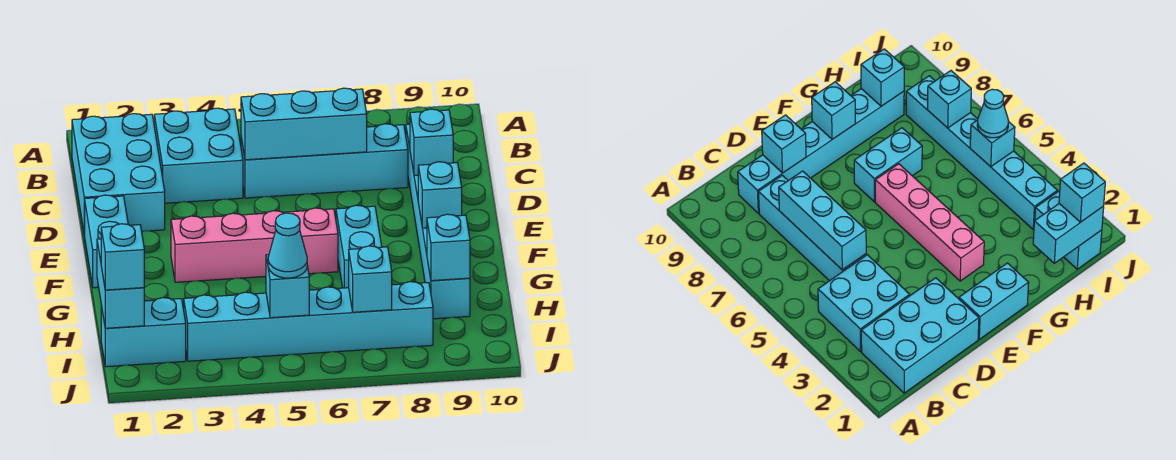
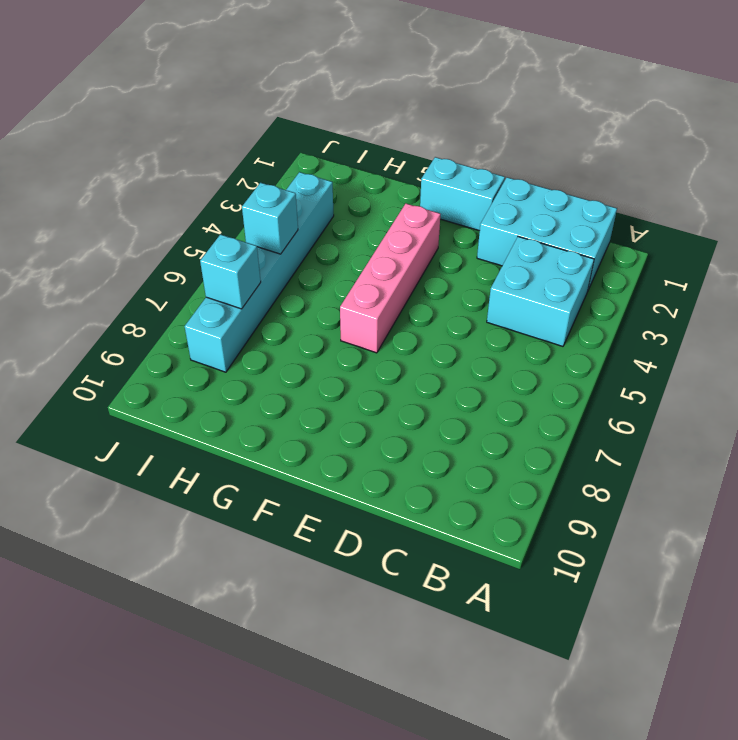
none -> cyan 1x4 brick [241,124,408,198]
none -> cyan 1x6 brick [406,124,470,319]
none -> cyan 1x2 brick [336,205,382,288]

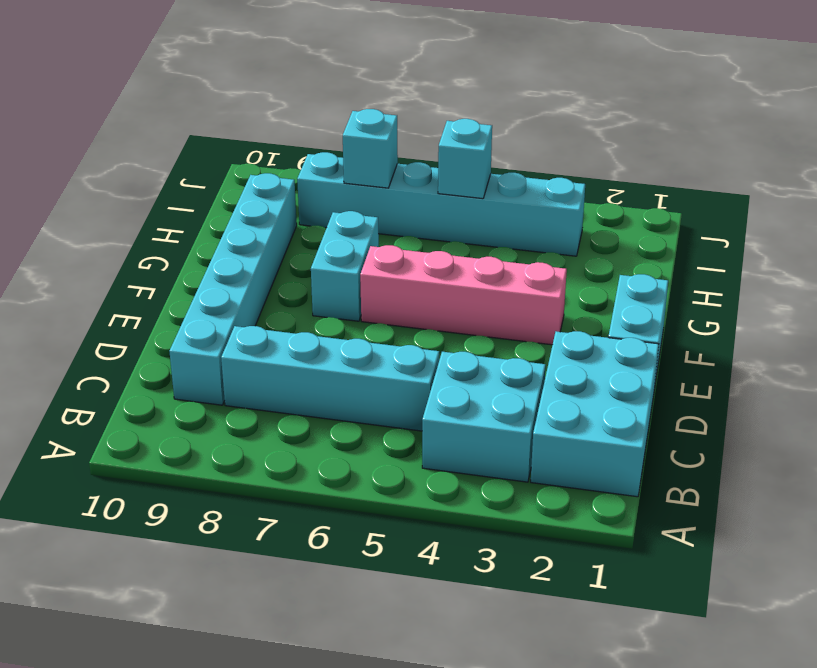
none -> cyan 1x2 brick [101,298,186,367]
none -> cyan 1x3 brick [241,88,367,160]
none -> cyan 1x1 brick [410,109,453,175]

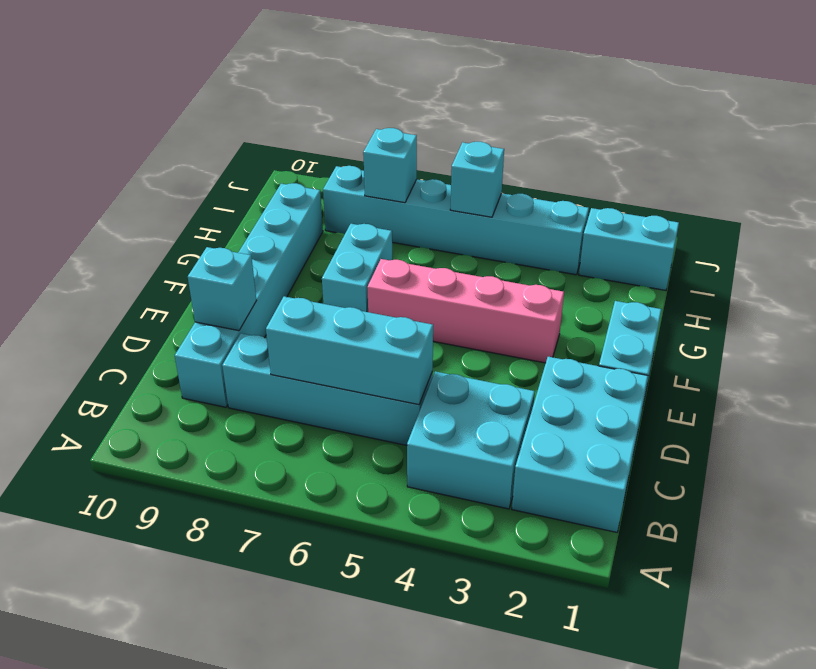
none -> cyan 1x1 brick [418,162,462,228]
none -> cyan 1x2 brick [97,239,144,328]
none -> cyan 1x1 brick [427,214,470,281]

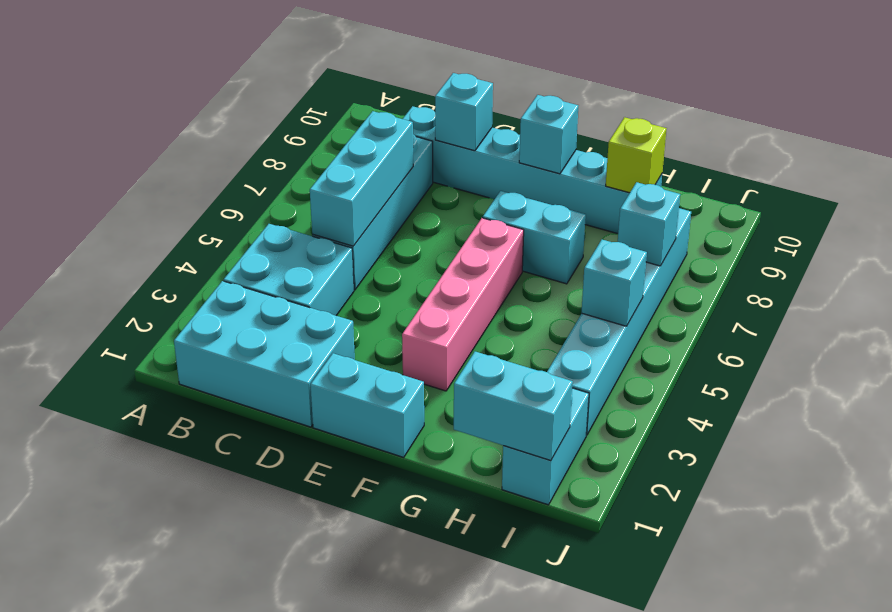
lime 1x1 brick [606,117,667,193] -> cyan 1x1 brick [427,214,470,281]
none -> cyan 1x1 brick [101,224,144,290]
none -> cyan 1x1 cone [268,213,307,278]

